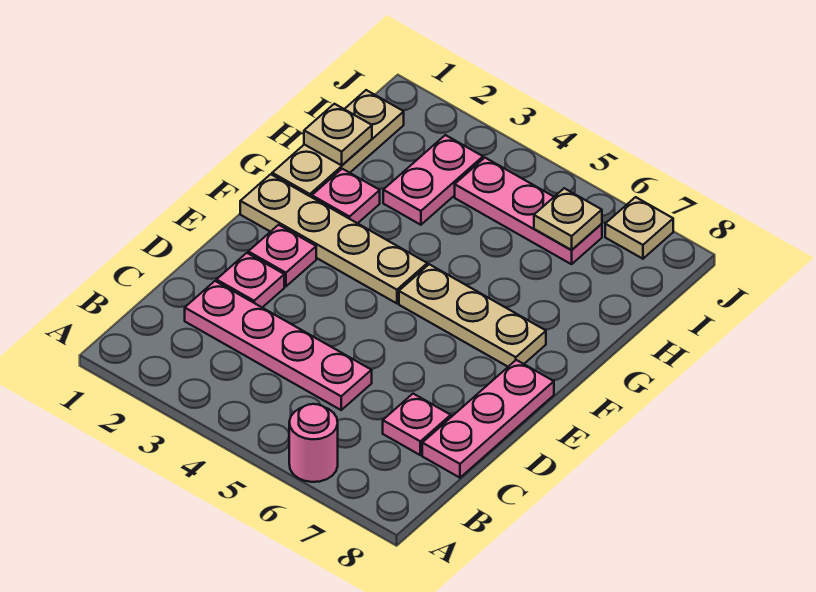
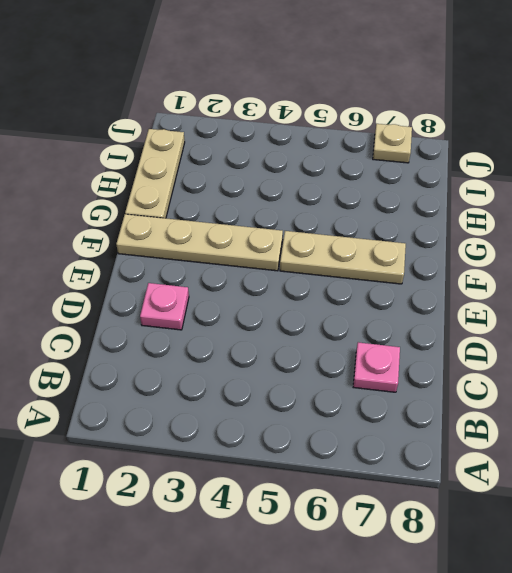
none -> pink 1x1 round brick [289,404,338,482]
none -> pink 1x4 plate [185,281,372,410]
none -> pink 1x3 plate [422,360,554,478]

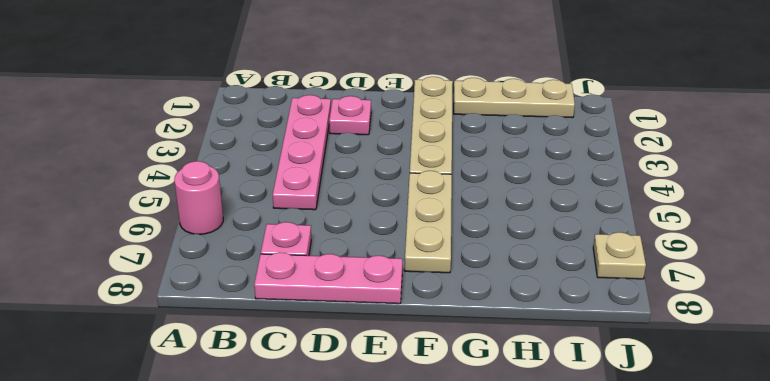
none -> pink 1x1 plate [248,225,316,286]
none -> pink 1x1 plate [312,169,380,223]
none -> pink 1x2 plate [383,135,483,225]

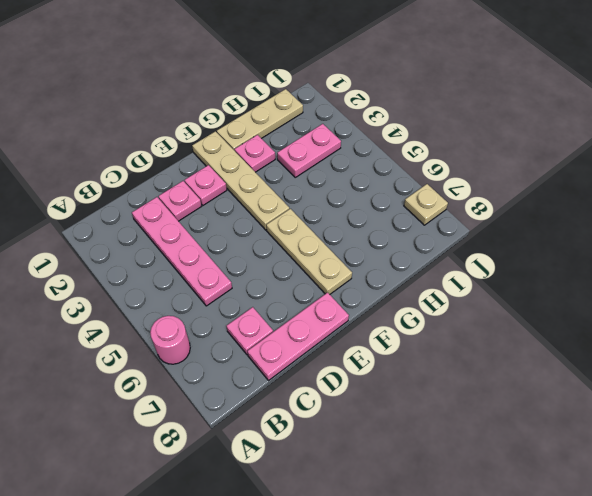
none -> pink 1x3 plate [455,158,602,264]
none -> tan 1x1 plate [304,104,372,165]
none -> tan 1x1 plate [534,188,602,250]

